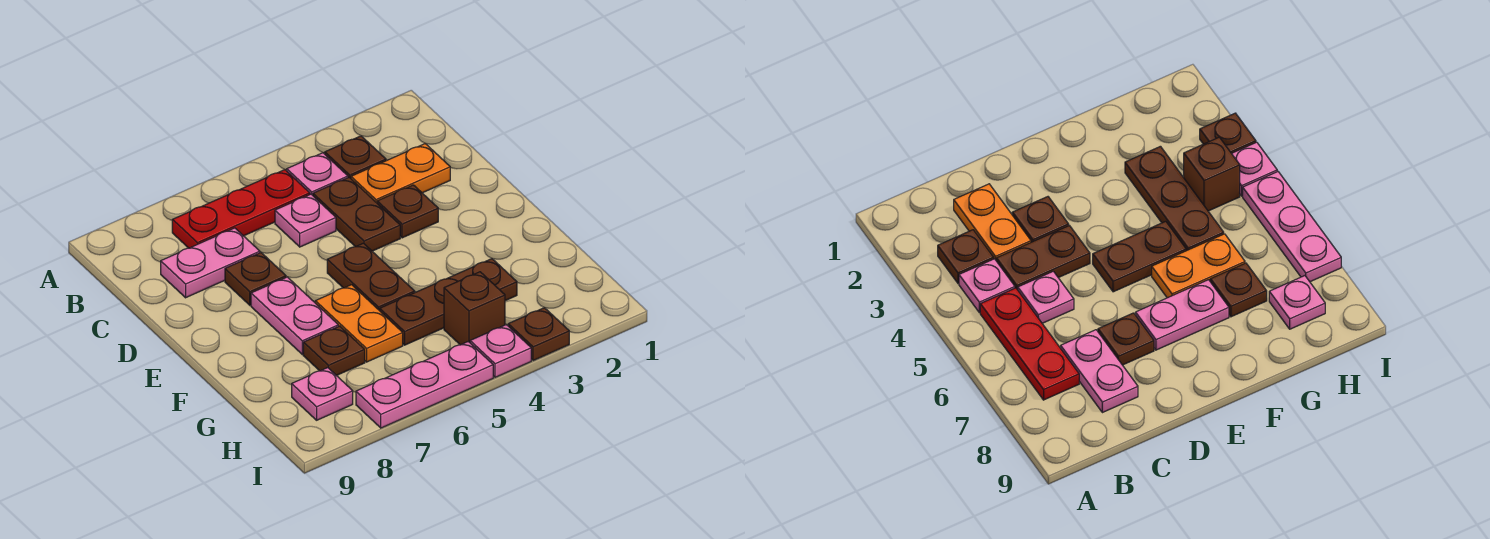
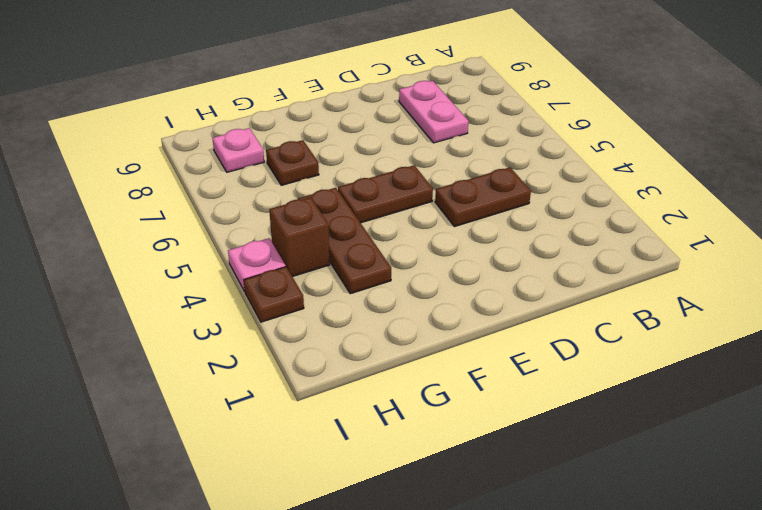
none -> brown 1x1 plate [325,136,386,178]
none -> pink 1x1 plate [287,153,348,195]
none -> red 1x3 plate [172,170,310,248]

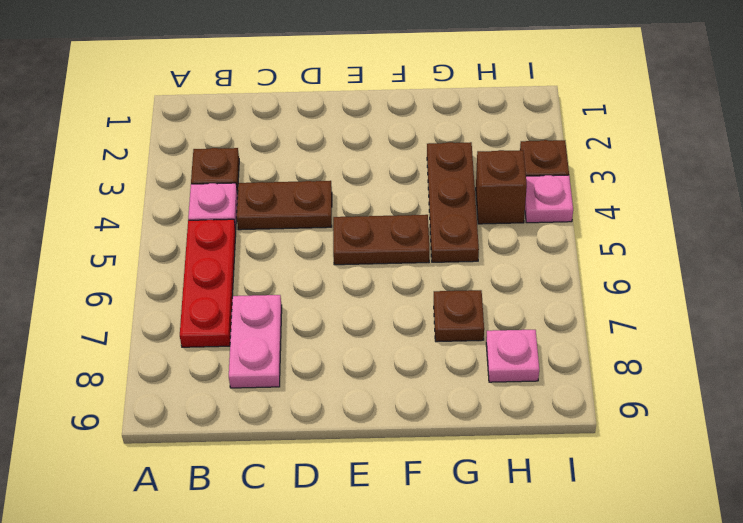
none -> orange 1x2 plate [351,144,450,203]
none -> pink 1x1 plate [275,194,336,247]
none -> brown 1x1 plate [377,185,438,238]

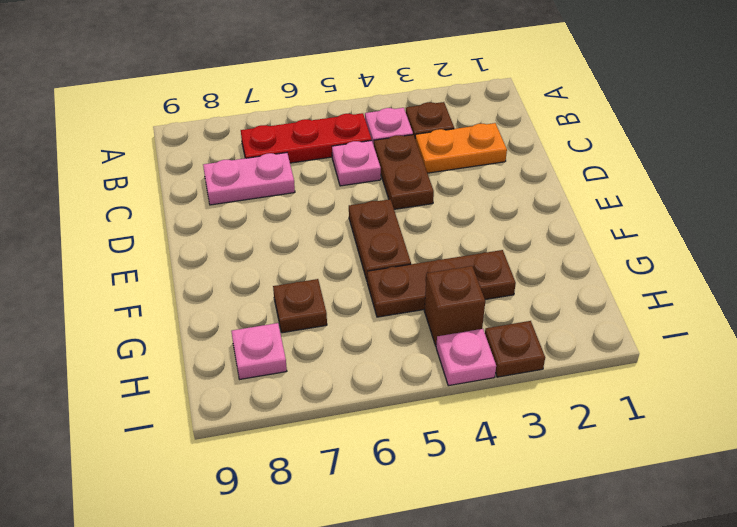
none -> brown 1x1 plate [377,185,438,238]
none -> brown 1x1 plate [225,253,286,305]
none -> pink 1x2 plate [251,277,338,354]

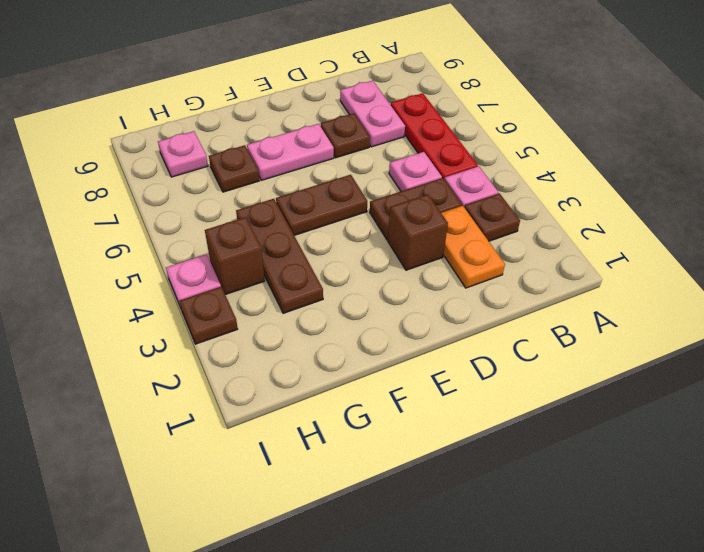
brown 1x1 brick [388,194,448,270] -> brown 1x1 plate [377,185,438,238]
none -> orange 1x2 plate [315,285,403,362]
none -> pink 1x3 plate [356,342,493,428]

